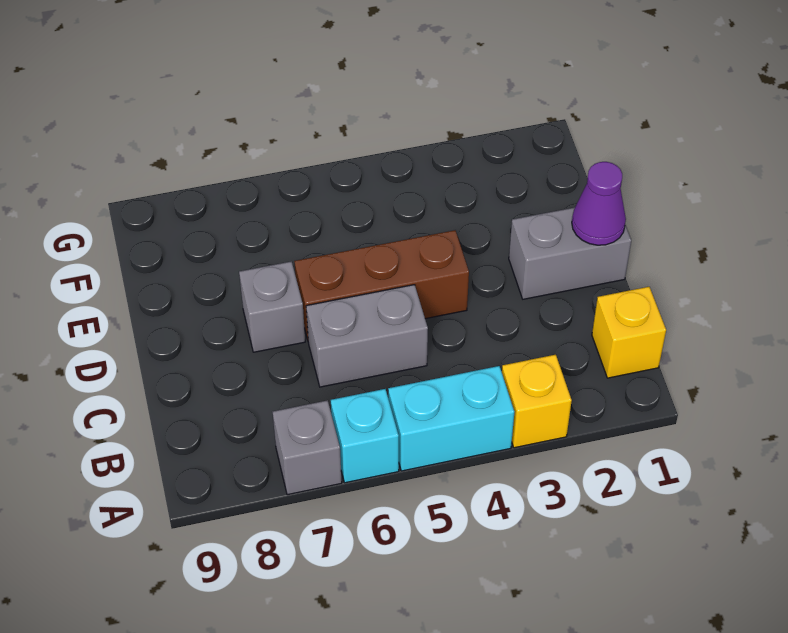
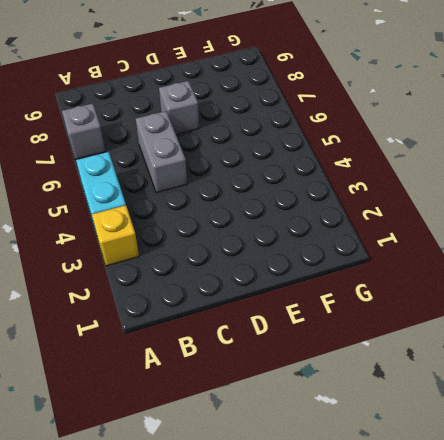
none -> cyan 1x1 brick [331,389,399,483]
none -> yellow 1x1 brick [592,287,666,378]

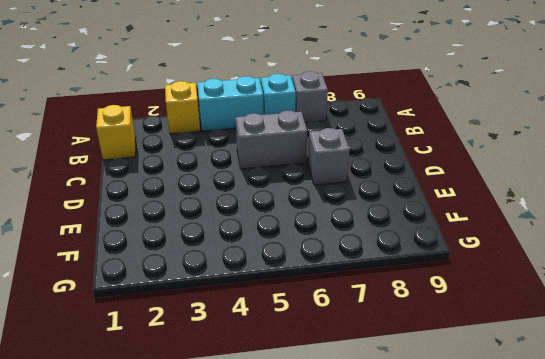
none -> grey 1x2 brick [509,207,631,299]
none -> brown 1x3 brick [294,230,469,340]

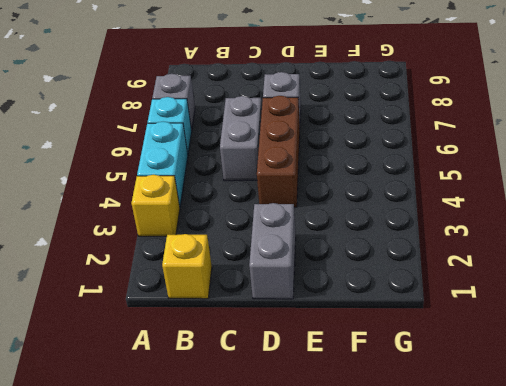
none -> purple 1x1 cone [572,162,626,245]

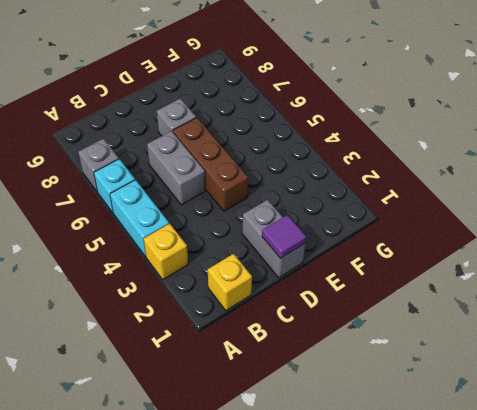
purple 1x1 tile [262,215,306,259] -> purple 1x1 cone [572,162,626,245]

